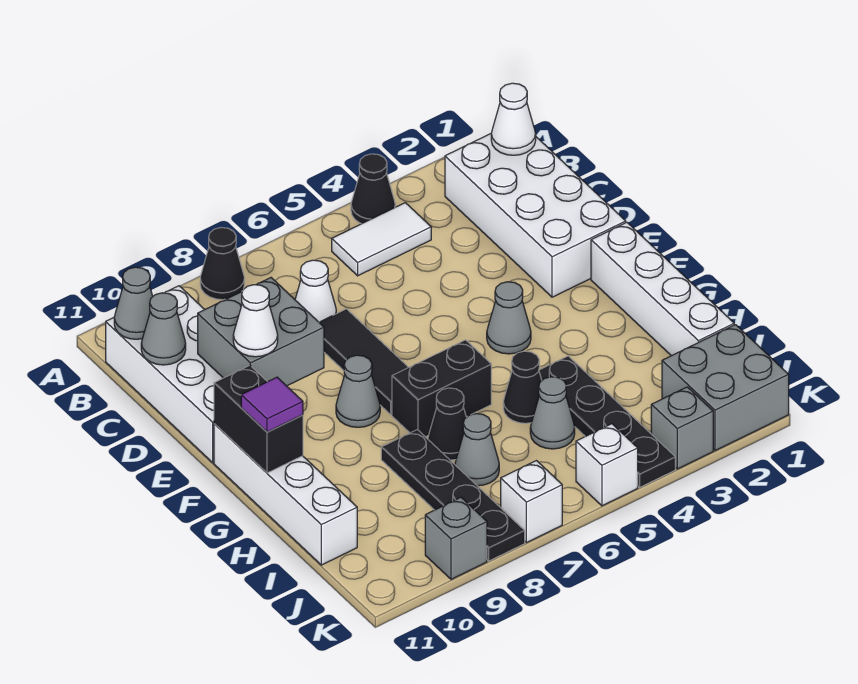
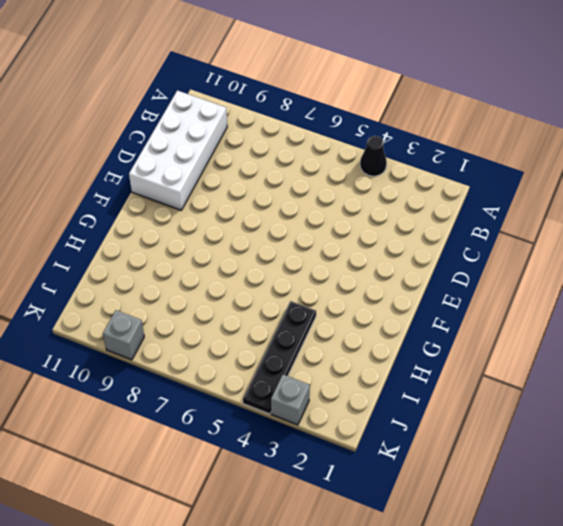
none -> black 1x1 cone [200,228,244,300]
none -> white 2x4 brick [445,134,626,297]
none -> white 1x2 tile [332,203,431,276]
none -> white 1x1 cone [295,260,336,322]

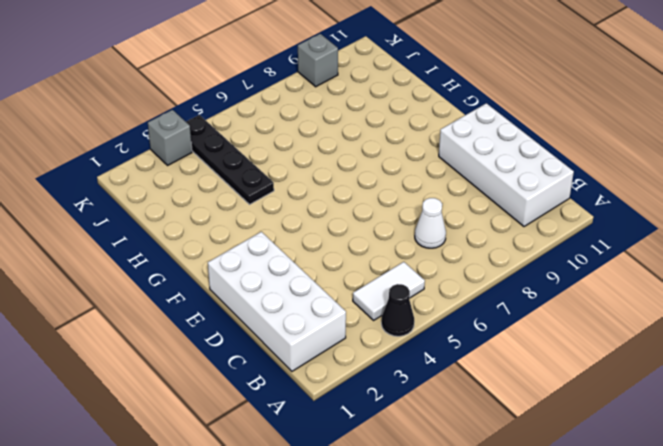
none -> black 1x1 cone [200,228,244,300]
none -> black 1x3 tile [319,309,409,415]
none -> white 1x4 brick [591,222,734,356]
none -> grey 1x1 cone [487,282,531,354]

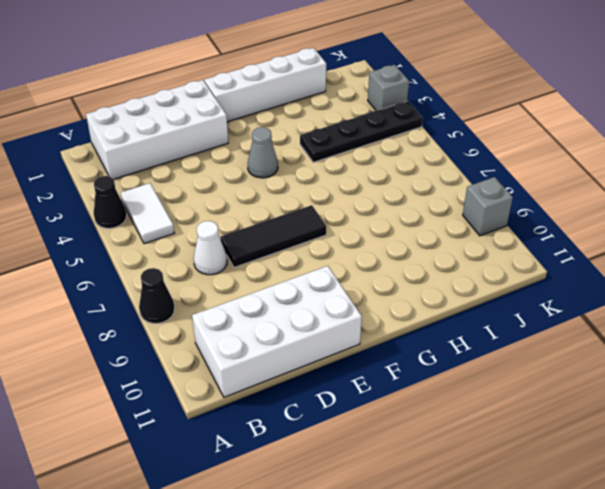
none -> grey 1x1 cone [336,355,380,427]
none -> white 1x4 brick [214,424,357,565]
none -> black 1x2 brick [392,340,491,437]
none -> black 1x1 cone [503,351,542,423]

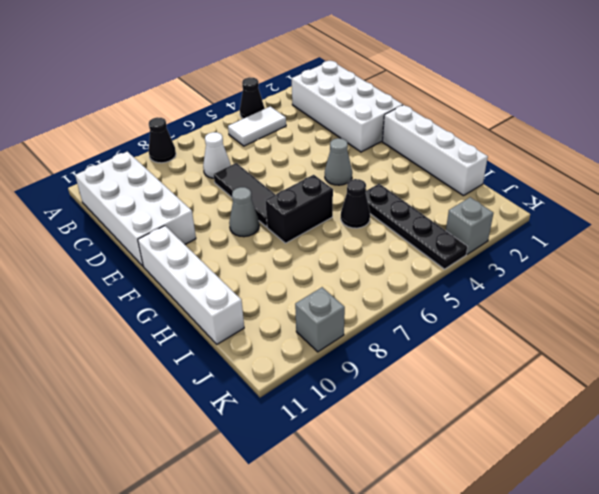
none -> black 1x1 cone [428,388,466,460]
none -> black 1x4 plate [381,430,525,561]
none -> grey 1x1 cone [530,377,575,449]
none -> grey 1x1 cone [455,414,499,486]

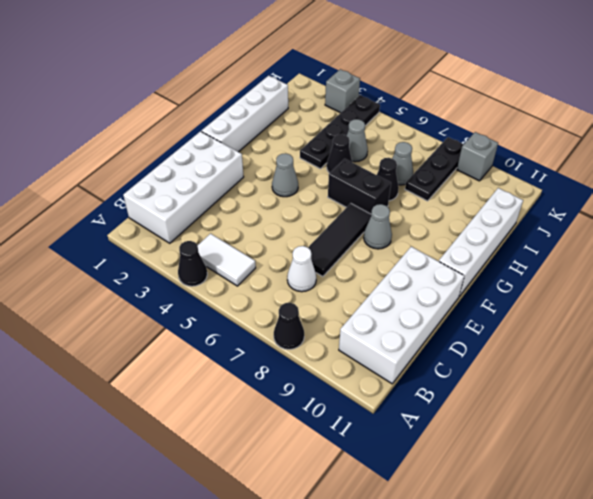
black 1x3 plate [405,137,464,201] -> black 1x4 plate [381,430,525,561]
none -> grey 2x2 brick [662,325,789,451]
none -> white 1x1 brick [576,424,638,506]
none -> white 1x1 brick [501,461,562,543]
none -> white 1x1 cone [491,83,536,155]

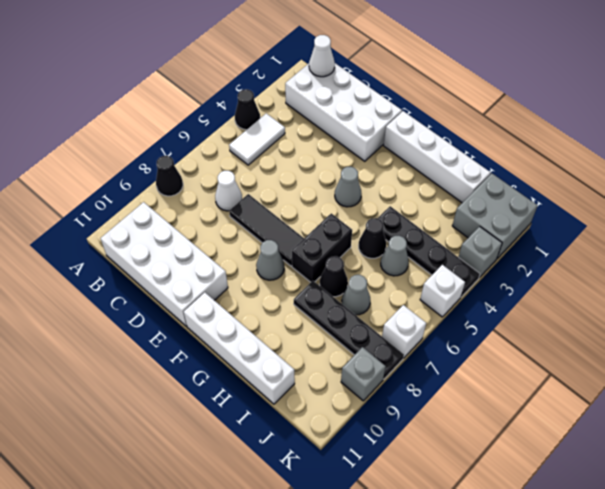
none -> grey 1x1 cone [114,267,153,339]
none -> grey 1x1 cone [141,293,186,365]
none -> grey 2x2 brick [198,278,324,386]
none -> black 1x2 brick [214,365,303,473]

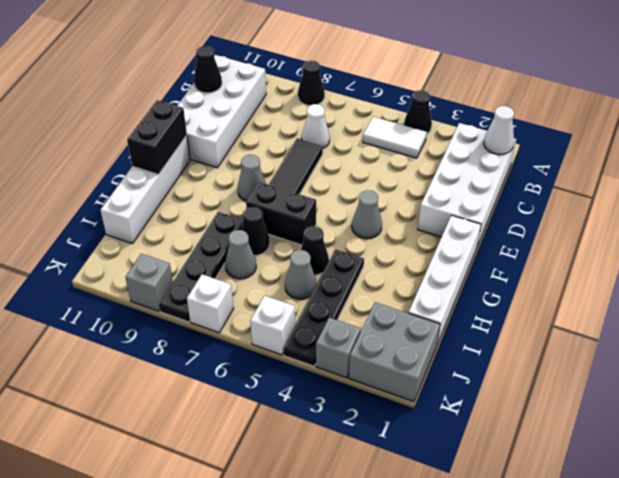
black 1x1 cone [194,46,222,93] -> grey 1x1 cone [141,293,186,365]
none -> grey 1x1 cone [114,267,153,339]
none -> grey 2x2 brick [198,278,324,386]
none -> white 1x1 cone [233,285,278,357]
none -> purple 1x1 tile [241,377,303,432]

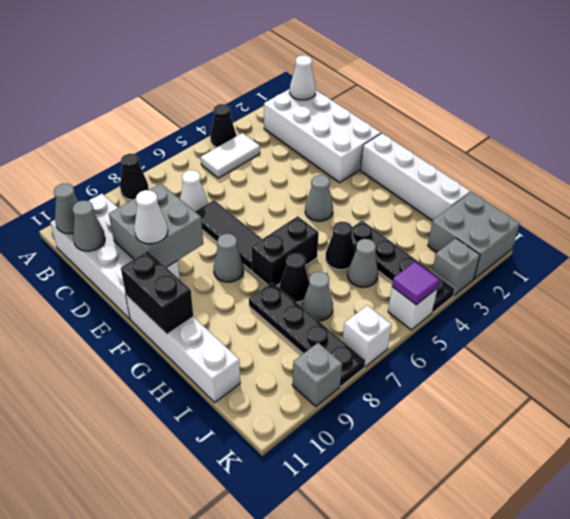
purple 1x1 tile [392,262,439,305] -> purple 1x1 tile moved to [241,377,303,432]

